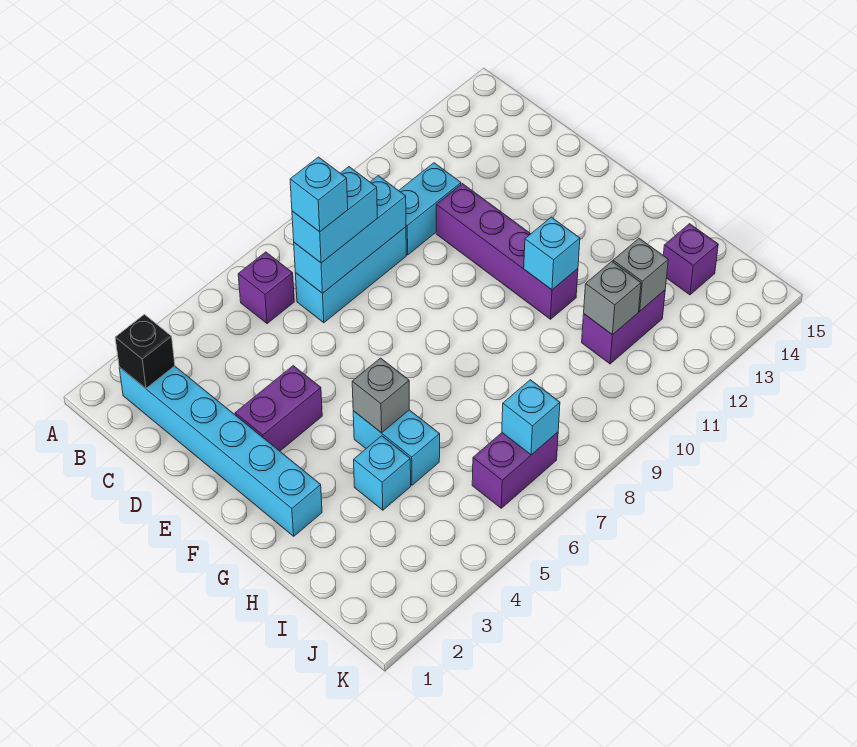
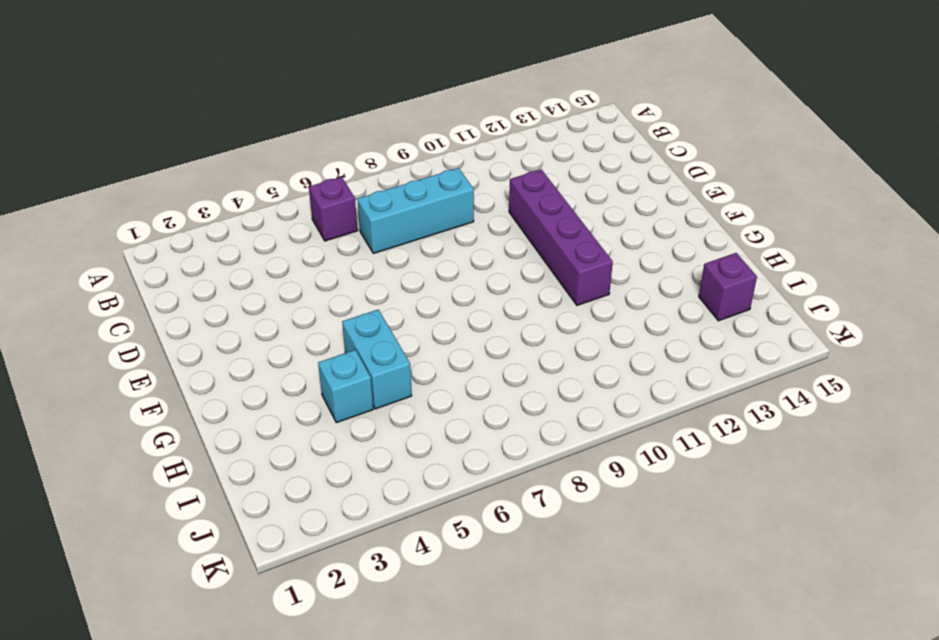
none -> cyan 1x6 brick [119,366,322,536]
none -> cyan 1x2 brick [399,163,461,255]
none -> purple 1x2 brick [235,366,322,451]

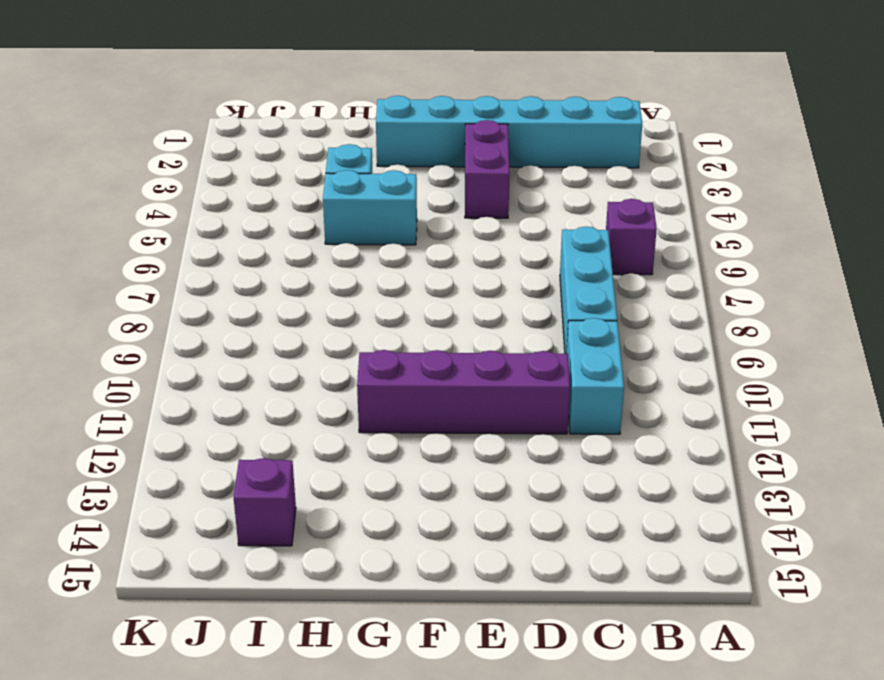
none -> purple 1x2 brick [582,290,665,364]
none -> purple 1x2 brick [472,432,558,508]
none -> black 1x1 brick [115,314,175,388]

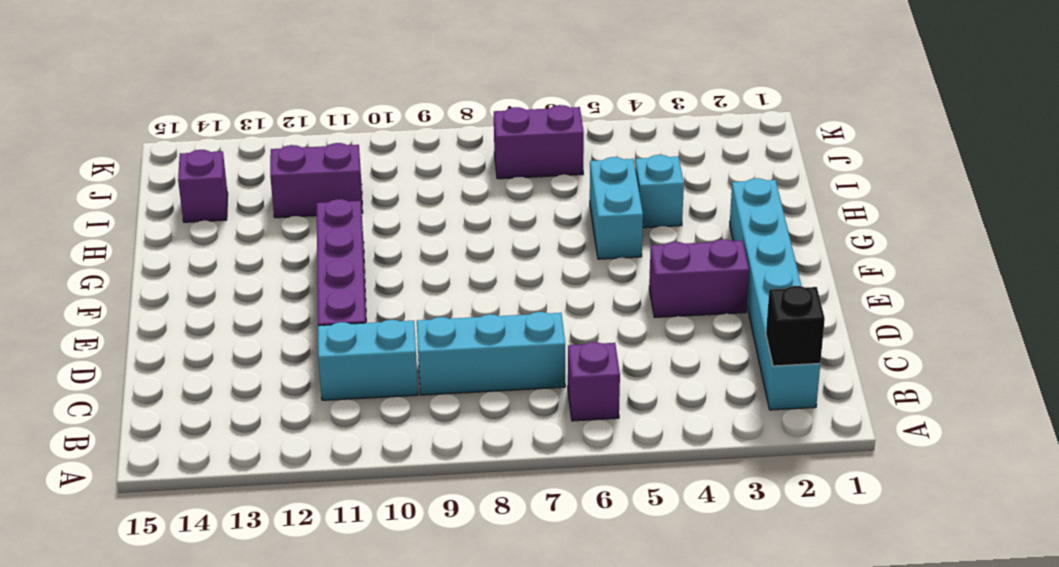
none -> cyan 1x3 brick [294,176,406,293]
none -> grey 1x1 brick [352,358,409,433]
none -> cyan 1x1 brick [524,217,580,290]

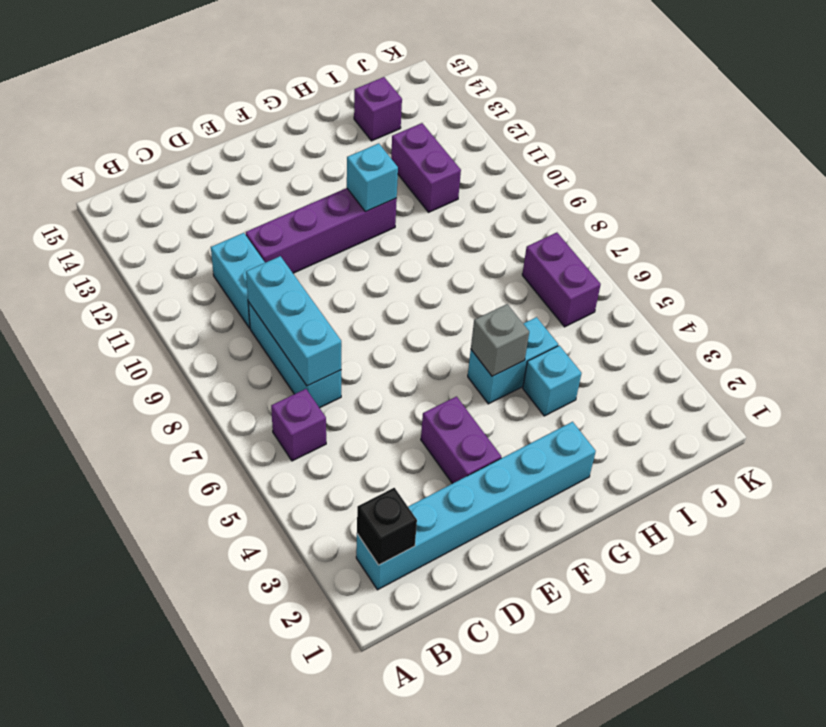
none -> grey 1x1 brick [584,262,641,335]
none -> grey 1x1 brick [613,238,668,311]
none -> cyan 1x1 brick [502,380,560,455]

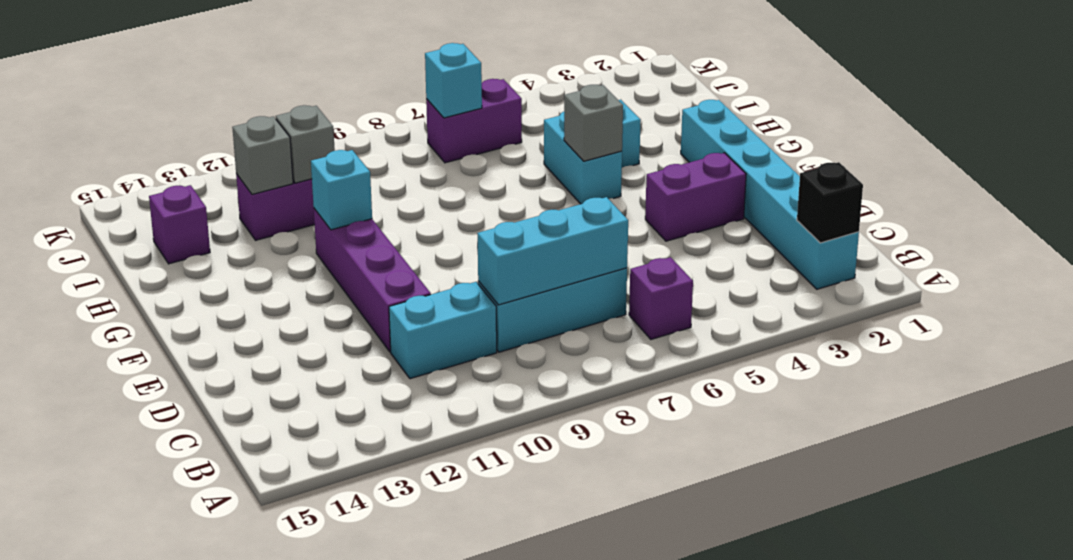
none -> cyan 1x2 brick [292,167,377,263]
none -> cyan 1x1 brick [290,157,348,232]

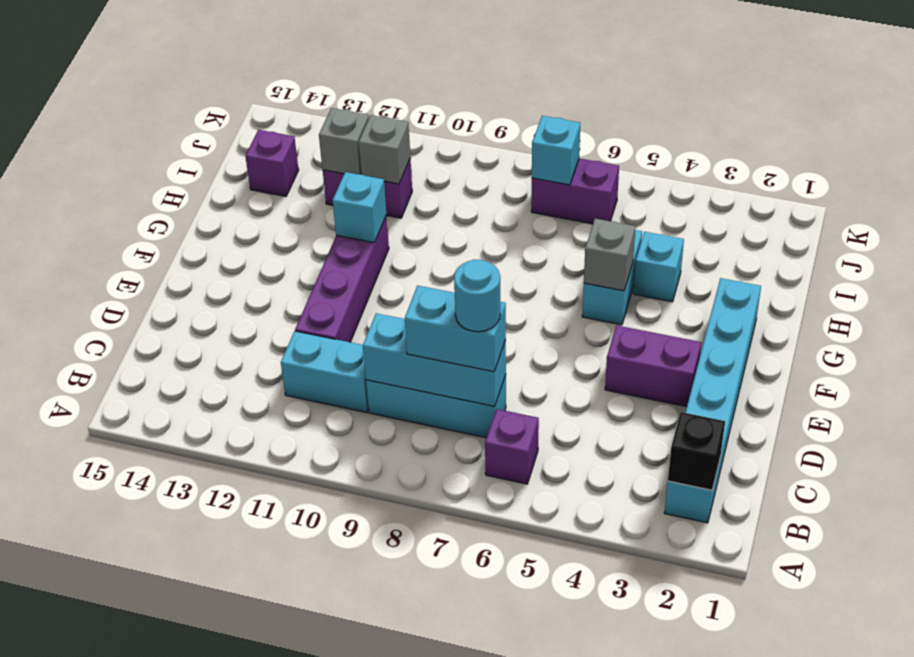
cyan 1x1 round brick [454,260,500,332] -> cyan 1x1 brick [290,157,348,232]

